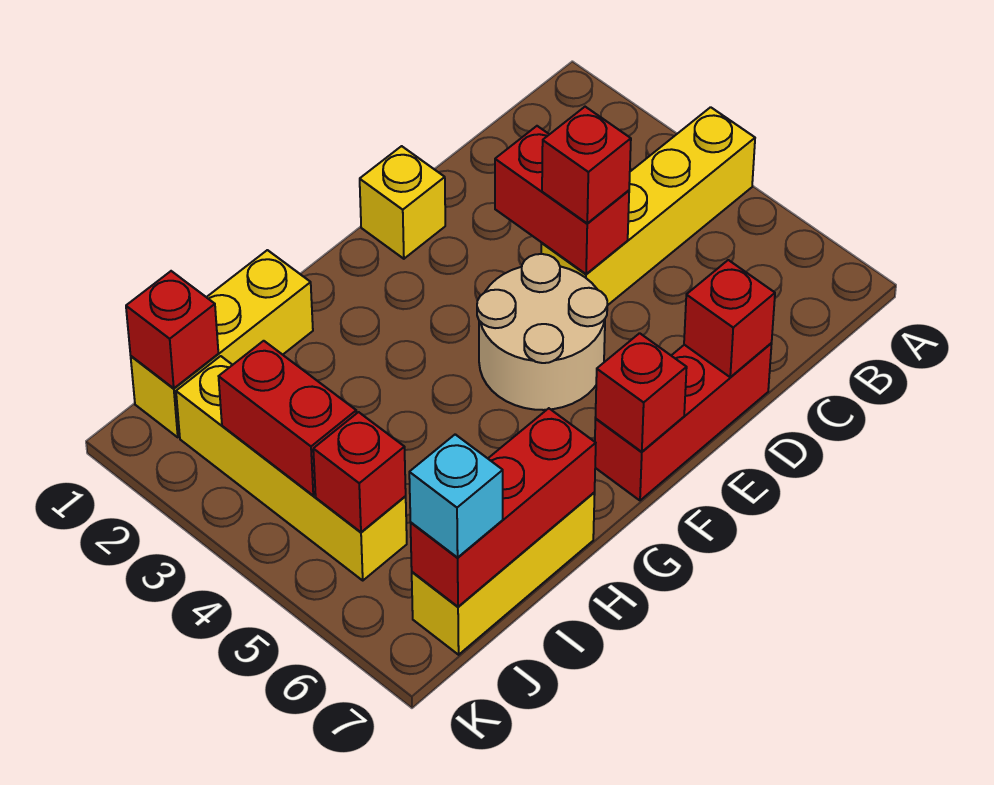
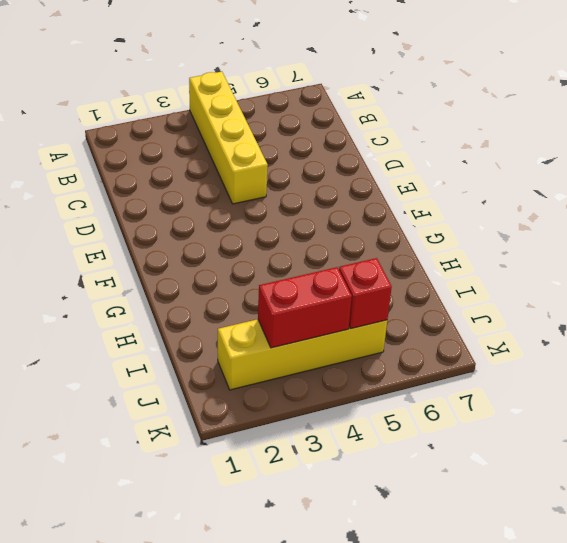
none -> red 1x3 brick [595,343,772,500]
none -> yellow 1x1 brick [360,146,445,259]
none -> tan 2x2 round brick [477,254,607,410]

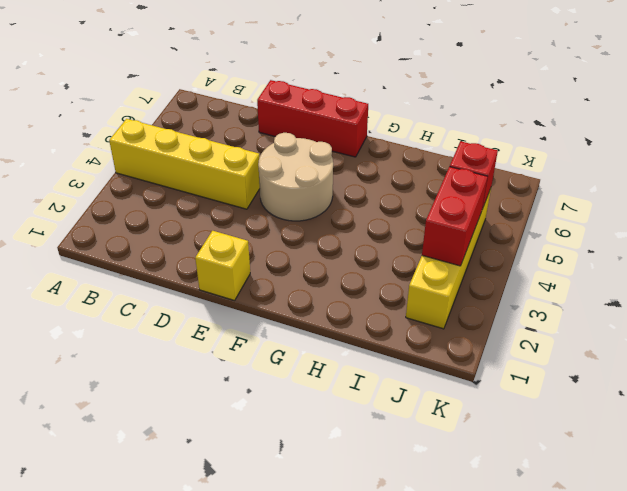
none -> yellow 1x3 brick [131,250,313,437]
none -> yellow 1x3 brick [412,493,595,655]
none -> red 1x2 brick [495,126,629,274]

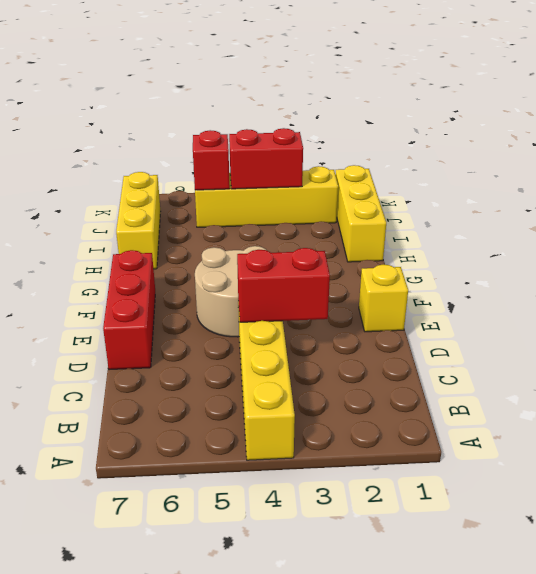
none -> red 1x1 brick [684,260,775,377]
none -> red 1x1 brick [595,333,687,452]
none -> red 1x3 brick [411,408,596,607]

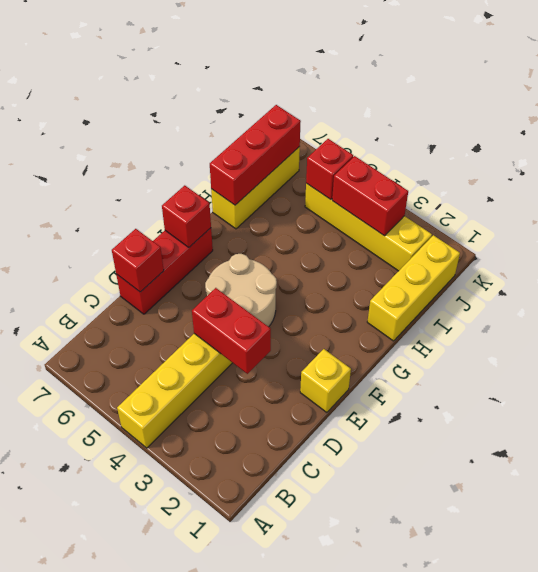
none -> red 1x1 brick [126,271,218,388]
none -> red 1x1 brick [542,107,631,223]
none -> cyan 1x1 brick [409,434,503,558]

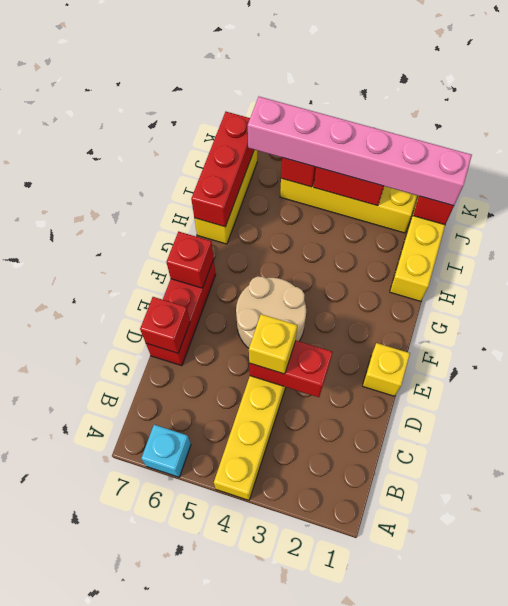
cyan 1x1 brick [141,425,191,477] -> cyan 1x1 brick moved to [409,434,503,558]
yellow 1x1 brick [249,314,297,374] -> red 1x1 brick [542,107,631,223]
pink 1x6 brick [248,97,472,206] -> none

